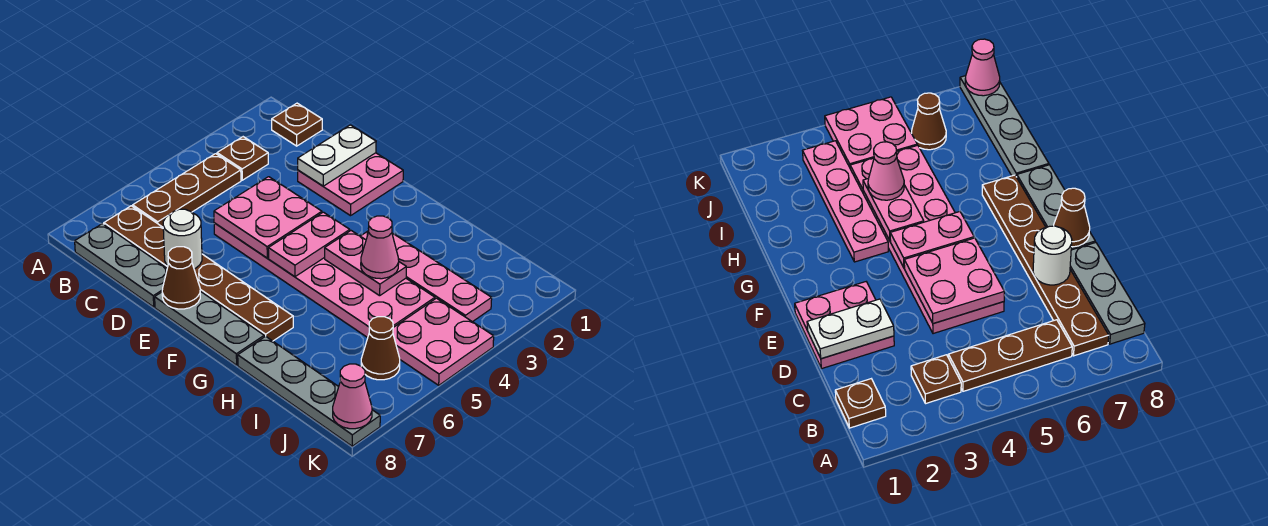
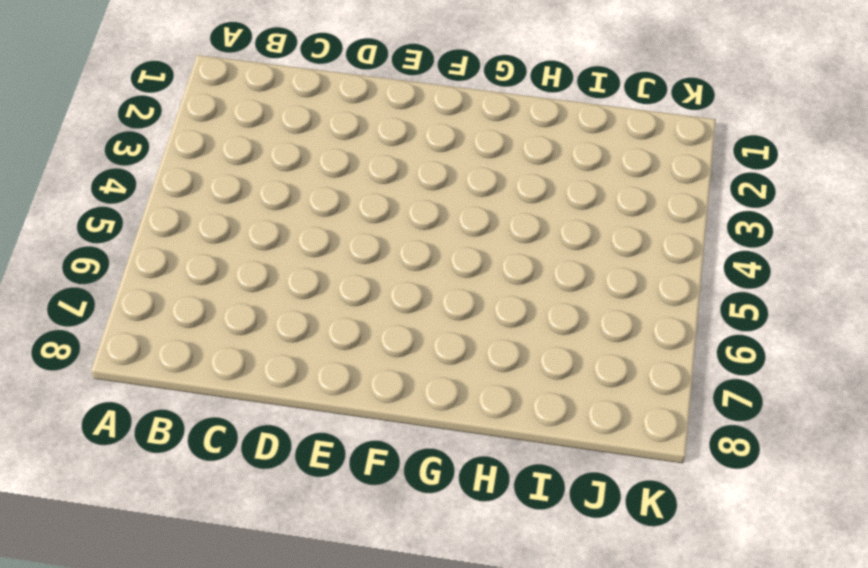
none -> brown 1x1 plate [272,103,322,146]
none -> brown 1x1 plate [217,137,268,180]
none -> brown 1x3 plate [133,154,241,227]

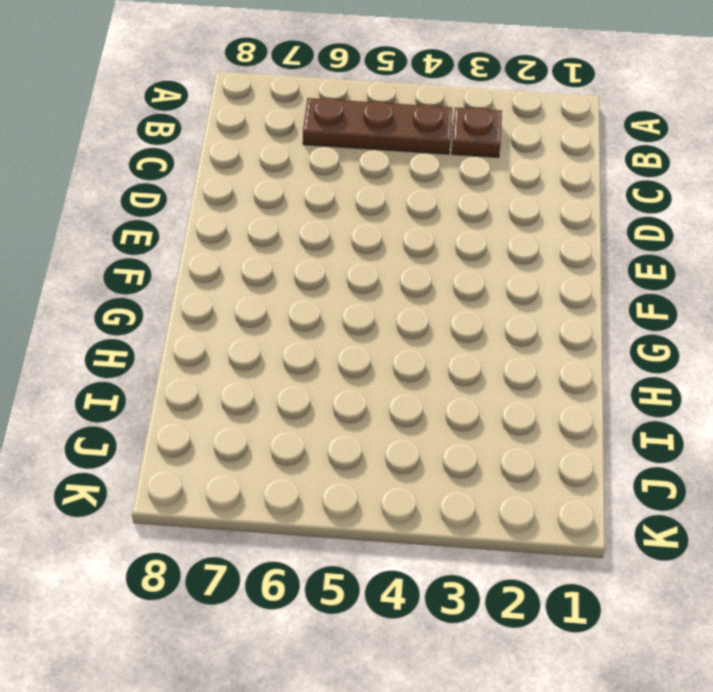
none -> brown 1x1 plate [272,103,322,146]
none -> brown 1x6 plate [104,206,293,341]
none -> grey 1x3 plate [75,224,167,307]

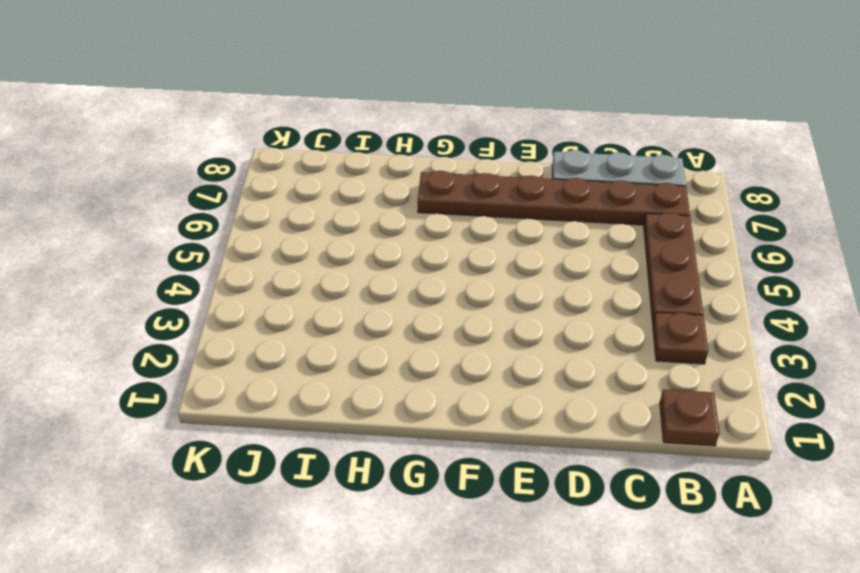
none -> pink 2x2 plate [298,153,403,216]
none -> pink 2x6 plate [214,223,435,338]
none -> grey 1x3 plate [155,291,264,365]

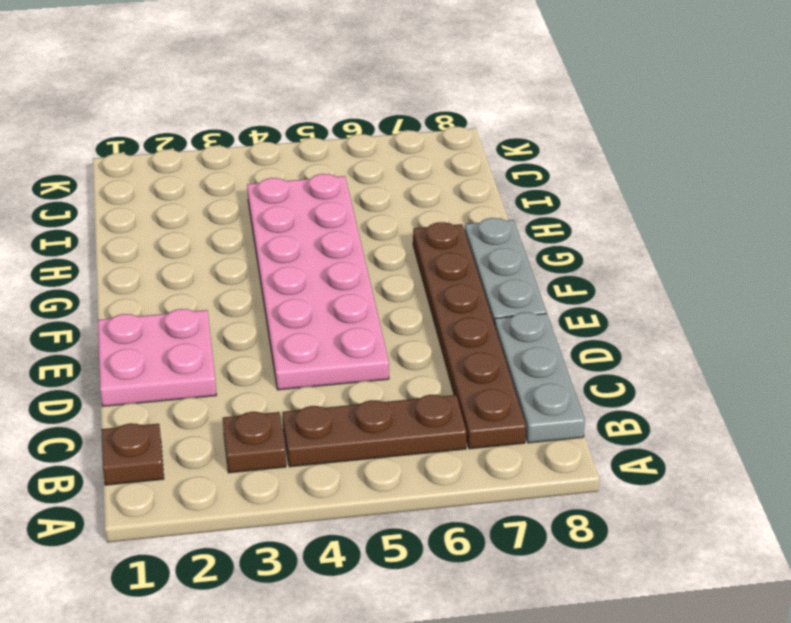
none -> pink 1x4 plate [360,231,492,322]
none -> grey 1x4 plate [238,336,380,446]
none -> pink 2x2 plate [393,298,494,385]

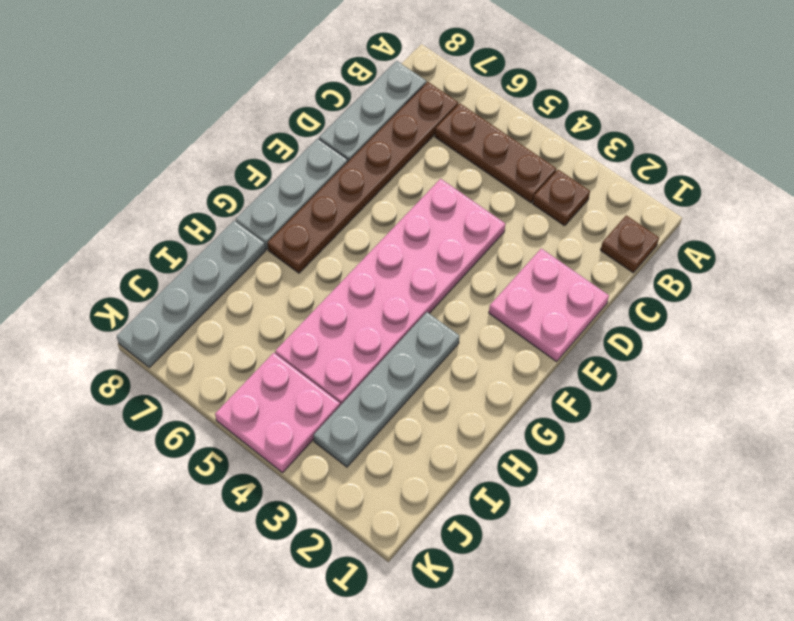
grey 1x4 plate [314,312,460,467] -> pink 1x4 plate [360,231,492,322]
none -> brown 1x1 cone [361,317,400,380]
none -> white 1x2 plate [298,125,376,186]
none -> pink 2x2 plate [214,177,322,258]

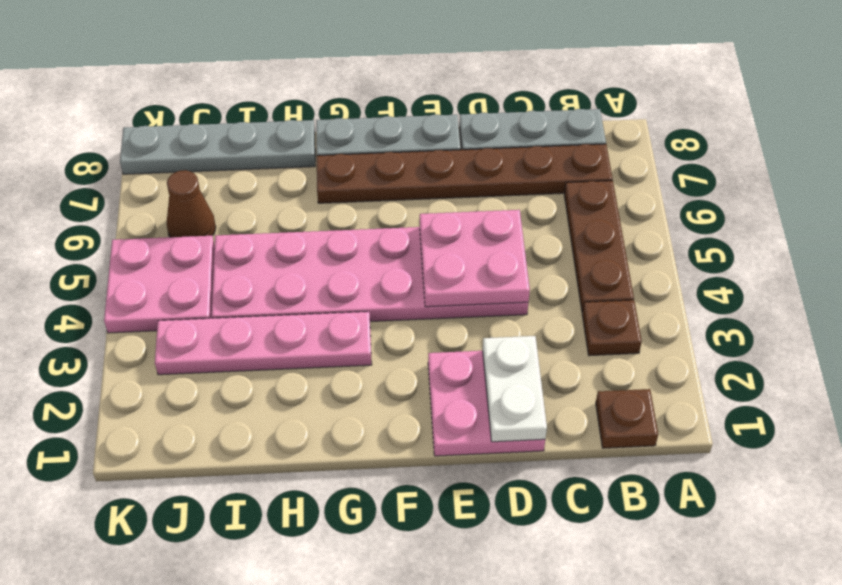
none -> white 1x1 round brick [163,209,202,269]
none -> brown 1x1 cone [162,247,200,309]
none -> pink 1x2 plate [268,212,350,277]

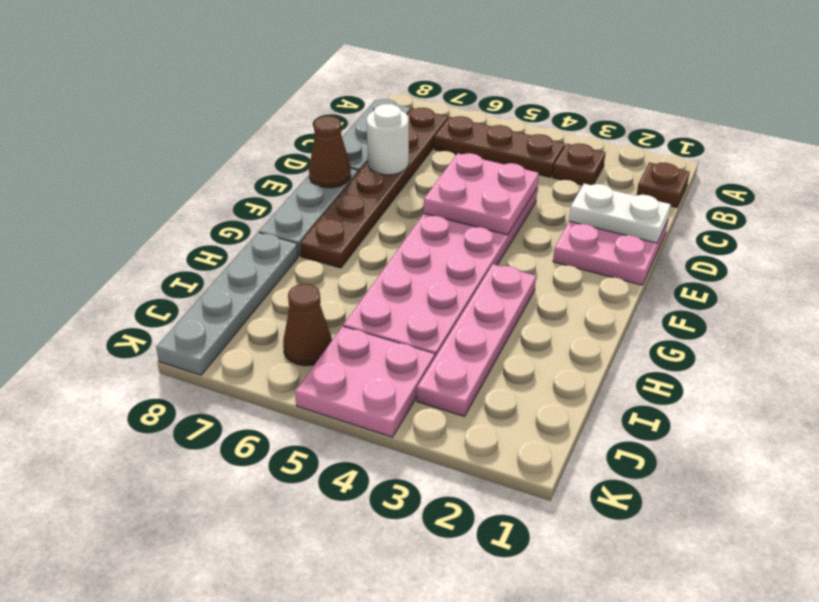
none -> pink 1x2 plate [268,212,350,277]
none -> pink 1x2 plate [325,231,406,296]
none -> pink 1x1 cone [333,364,372,429]

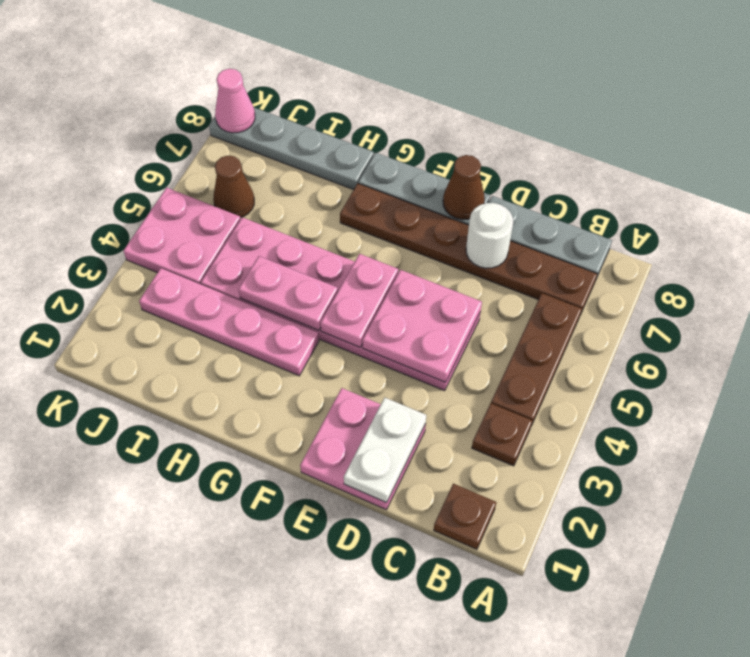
none -> pink 1x1 cone [361,216,399,279]

